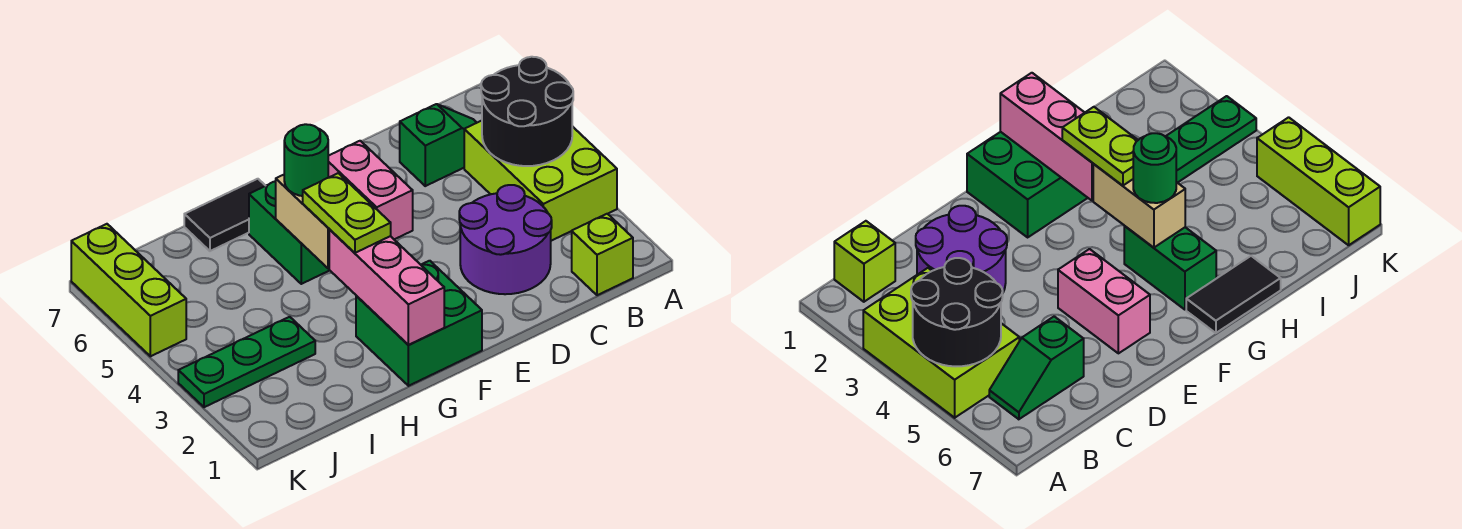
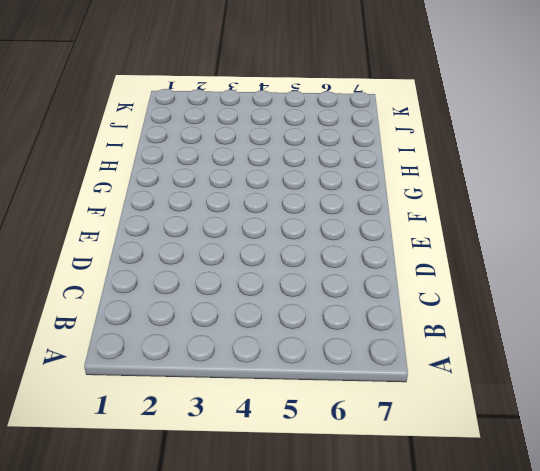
none -> lime 2x3 brick [464,121,617,241]
none -> lime 1x1 brick [572,214,633,295]
none -> green 1x2 slope [400,104,477,186]

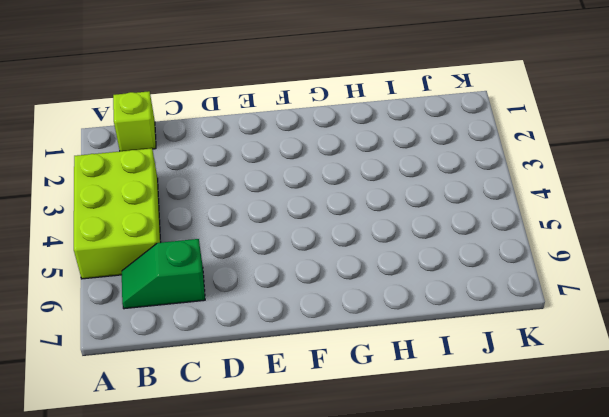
none -> purple 2x2 round brick [459,185,552,294]
none -> pink 1x2 brick [328,141,413,239]
none -> green 2x2 brick [356,261,482,386]

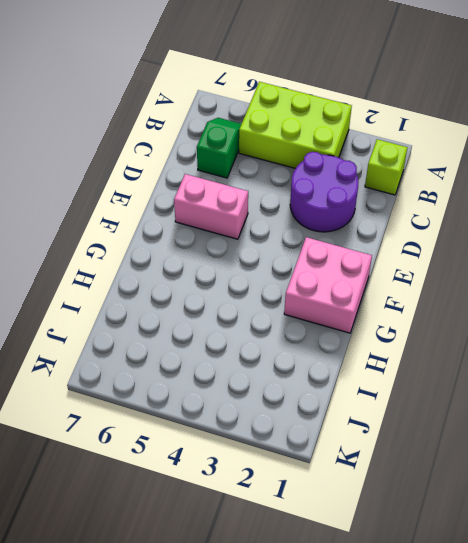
pink 2x2 brick [284,237,372,333] -> green 2x2 brick [356,261,482,386]
none -> green 1x2 brick [249,181,330,284]
none -> black 1x2 tile [184,179,265,251]
none -> green 1x3 plate [178,317,315,407]

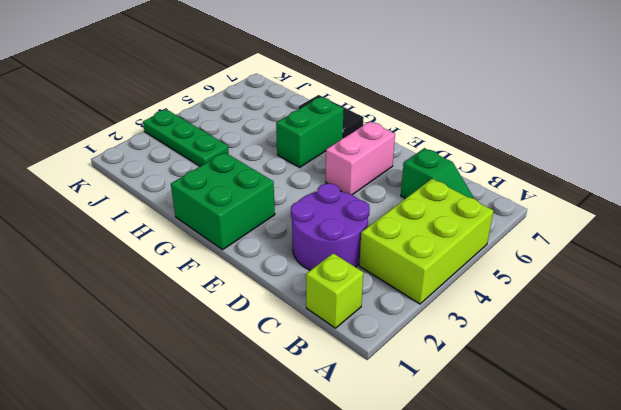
none -> lime 1x3 brick [71,224,186,356]
none -> black 2x2 round brick [481,57,573,166]
none -> pink 1x3 brick [329,230,444,345]

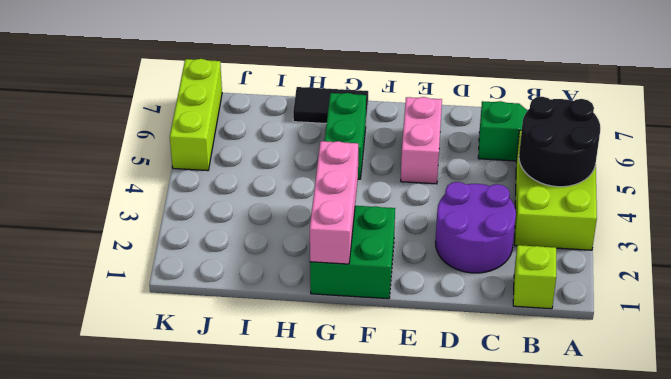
none -> green 1x3 plate [178,317,315,407]
none -> tan 1x2 brick [276,175,330,268]
none -> lime 1x2 plate [303,173,391,253]

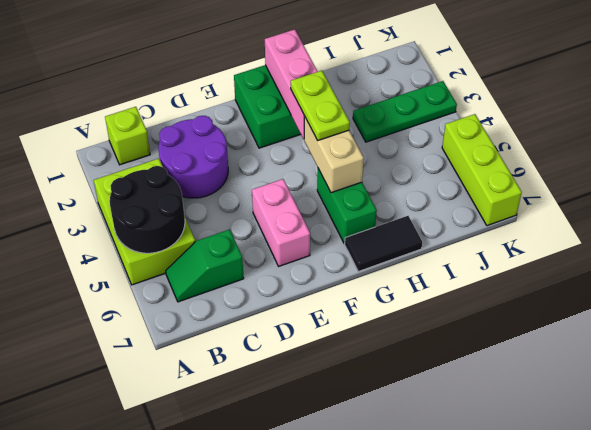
none -> green 1x1 round brick [284,124,328,196]

